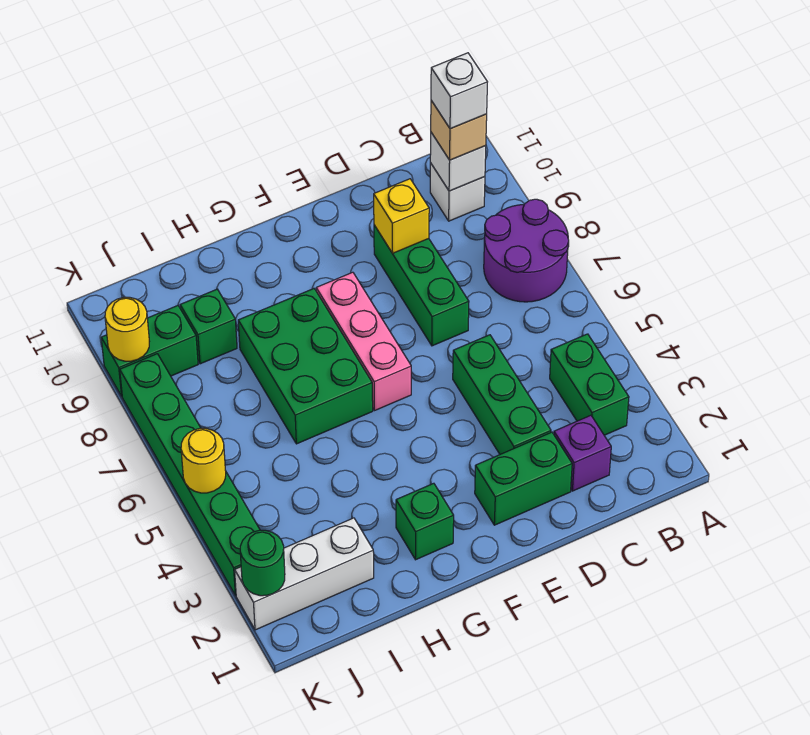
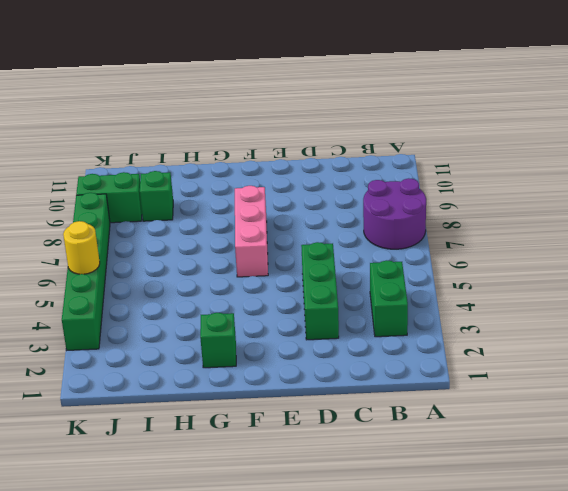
none -> white 1x1 brick [430,163,485,221]
none -> purple 1x1 brick [554,415,611,491]
none -> green 1x2 brick [475,432,572,525]

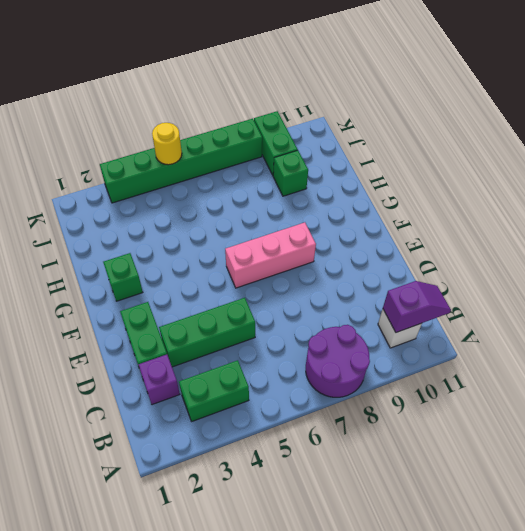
purple 1x2 slope [383,281,451,332] -> white 1x1 brick [430,133,486,191]
none -> green 1x3 brick [374,225,469,346]
none -> green 2x3 brick [238,289,373,444]
none -> white 1x3 brick [235,518,374,630]

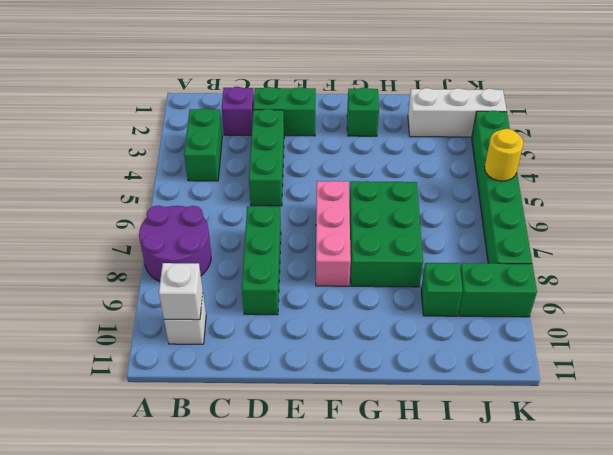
none -> yellow 1x1 brick [374,179,429,253]
none -> green 1x1 round brick [240,530,285,596]
none -> yellow 1x1 round brick [105,297,149,361]

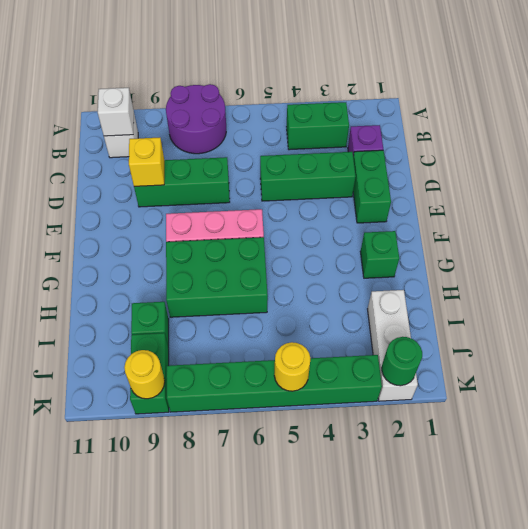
none -> tan 1x1 brick [431,101,487,160]
none -> white 1x1 brick [431,53,487,129]

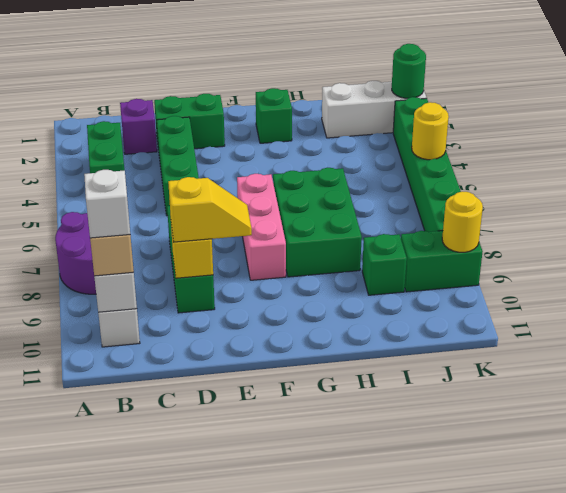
yellow 1x2 slope [168,177,252,242] -> none

